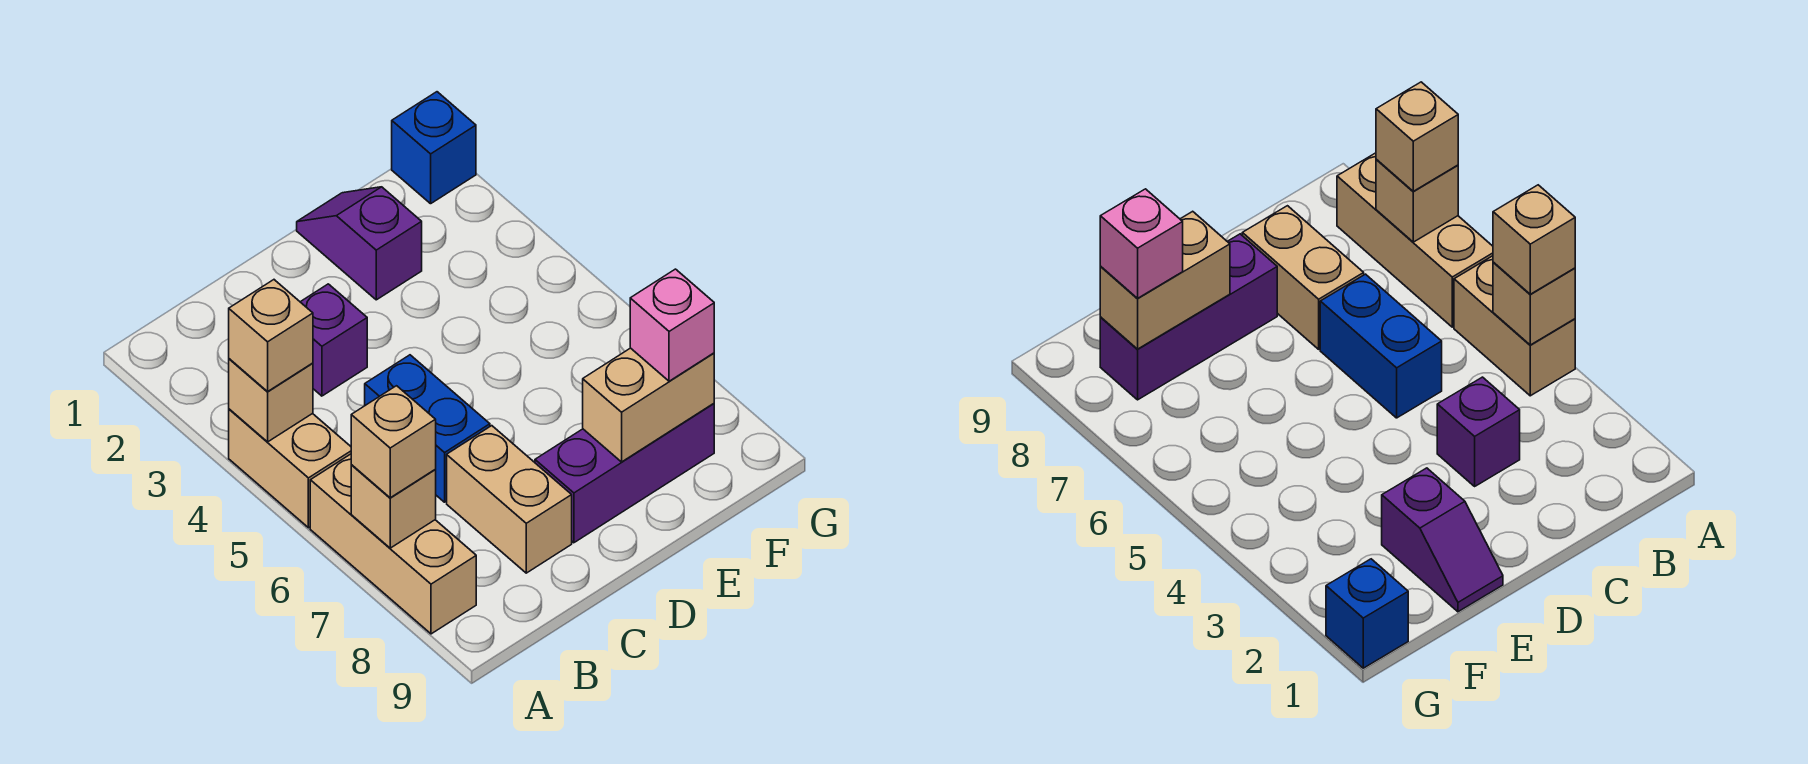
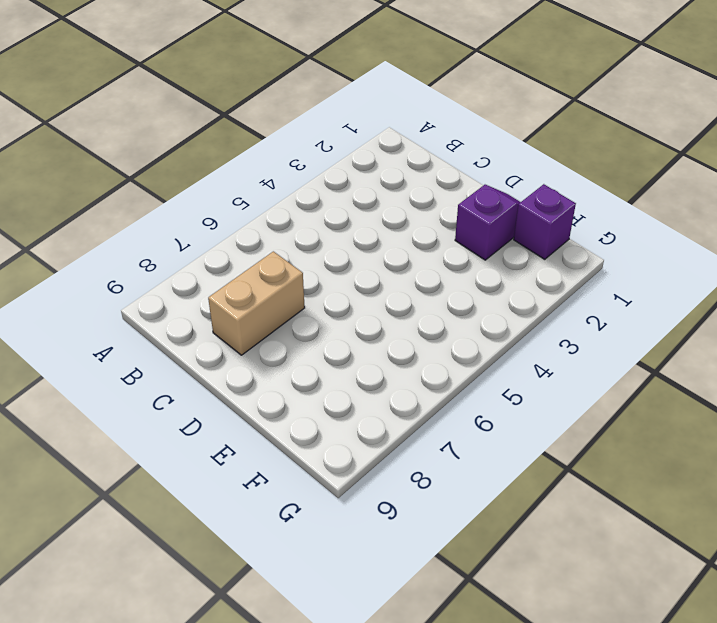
purple 1x1 brick [514,184,576,259] -> purple 1x1 brick moved to [301,284,367,396]
none -> tan 1x2 brick [229,409,351,528]
none -> tan 1x3 brick [310,454,476,634]
none -> blue 1x2 brick [365,355,490,502]

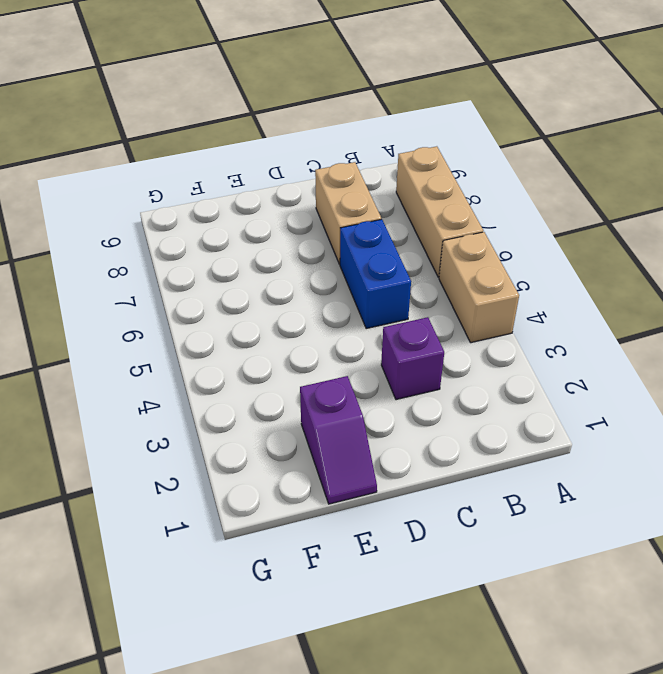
none -> purple 1x3 brick [535,404,714,543]
none -> blue 1x1 brick [392,92,476,204]
none -> tan 1x1 brick [229,359,313,442]

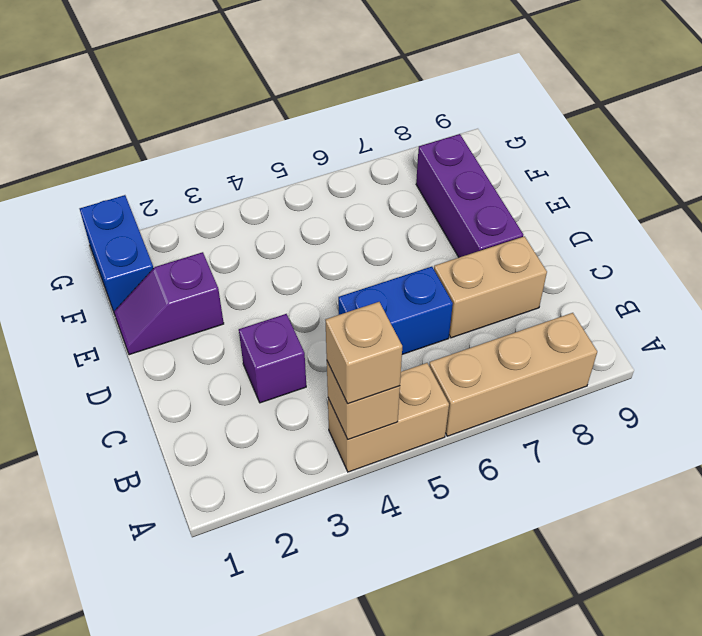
blue 1x2 brick [80,195,153,311] -> blue 1x1 brick [392,92,476,204]
none -> tan 1x1 brick [351,465,436,548]
none -> tan 1x2 brick [583,348,714,462]
none -> tan 1x1 brick [351,386,436,498]

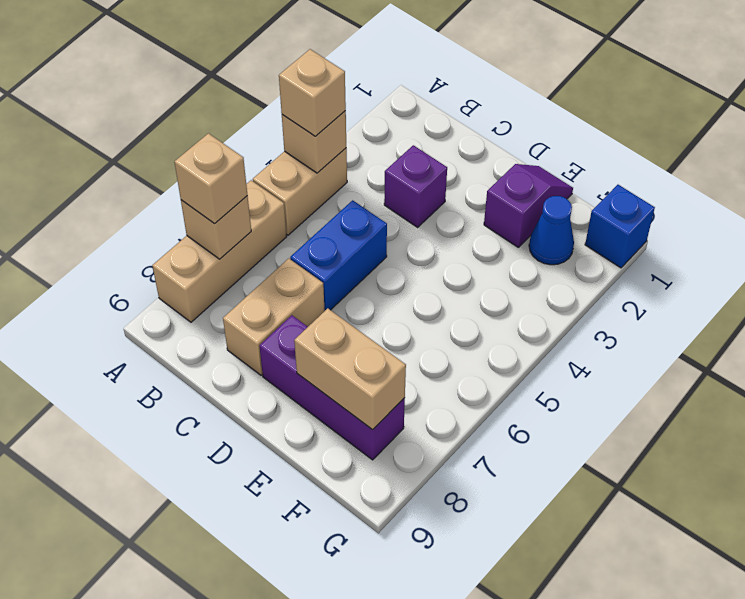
blue 1x1 cone [529,196,574,265] -> none
none -> pink 1x1 brick [630,269,714,381]

